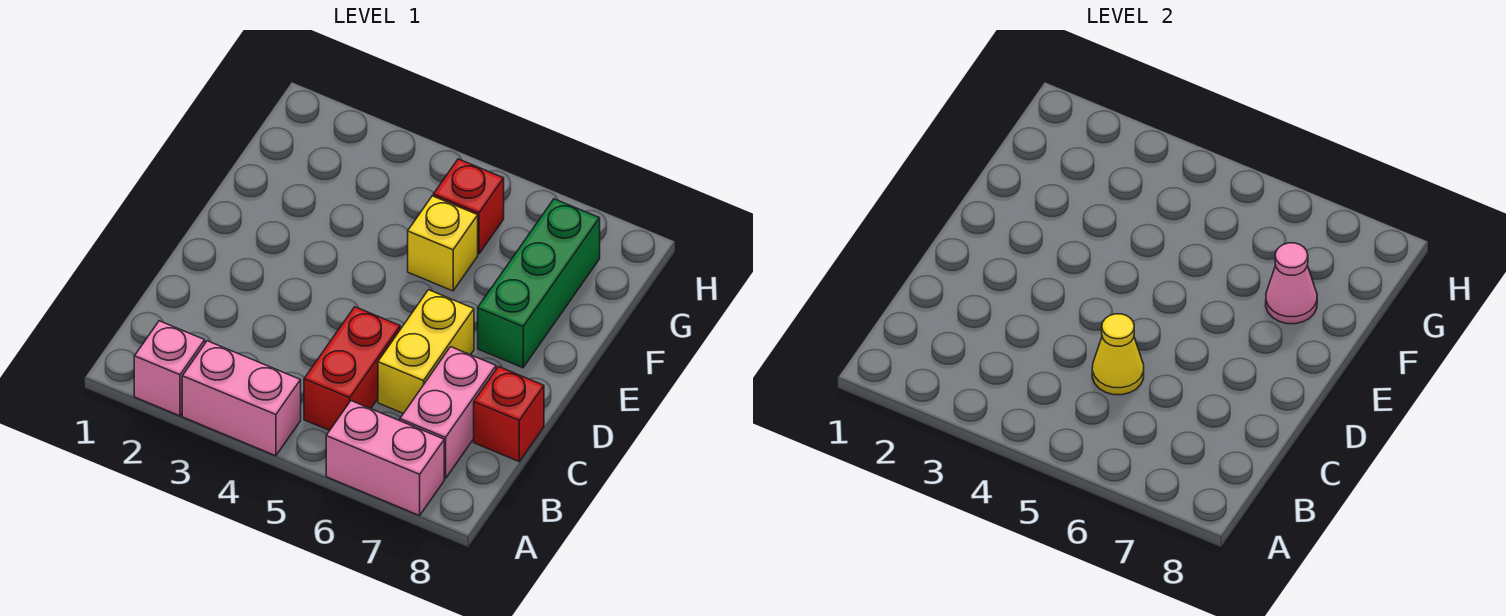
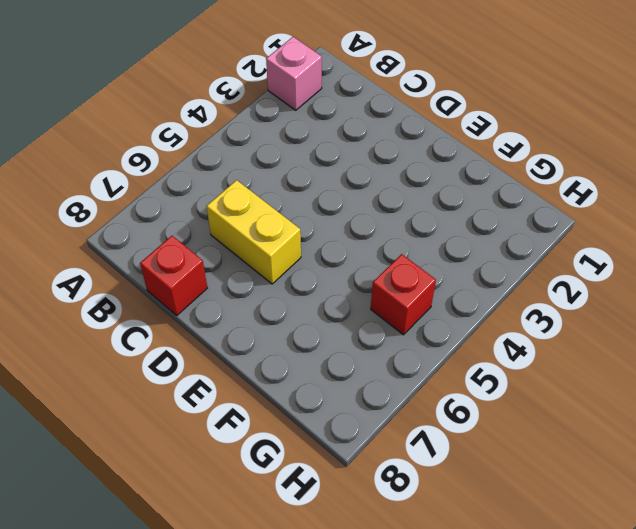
none -> pink 1x2 brick [182,341,301,456]
none -> pink 1x2 brick [326,401,444,515]
none -> red 1x2 brick [304,307,400,431]

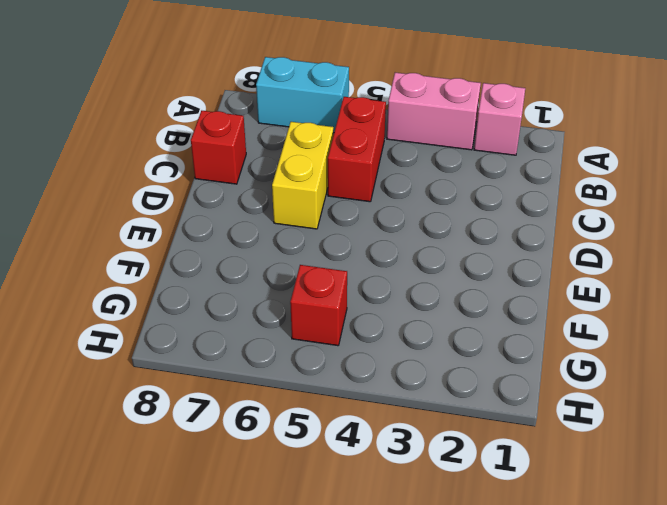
cyan 1x2 brick [256,57,349,133] -> pink 1x2 brick [326,401,444,515]
none -> pink 1x2 brick [400,347,496,479]
none -> green 1x3 brick [478,199,600,368]
none -> yellow 1x1 brick [408,196,478,291]

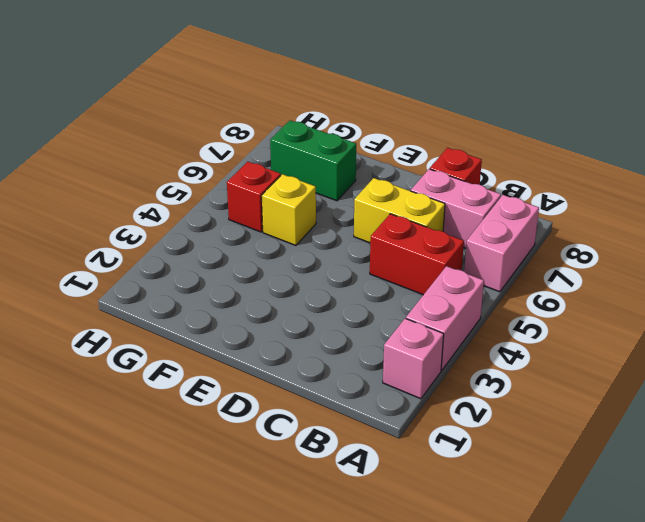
green 1x2 brick [270,120,356,201] -> green 1x3 brick [478,199,600,368]
none -> yellow 1x1 cone [1092,314,1144,395]
none -> pink 1x1 cone [1266,243,1317,324]

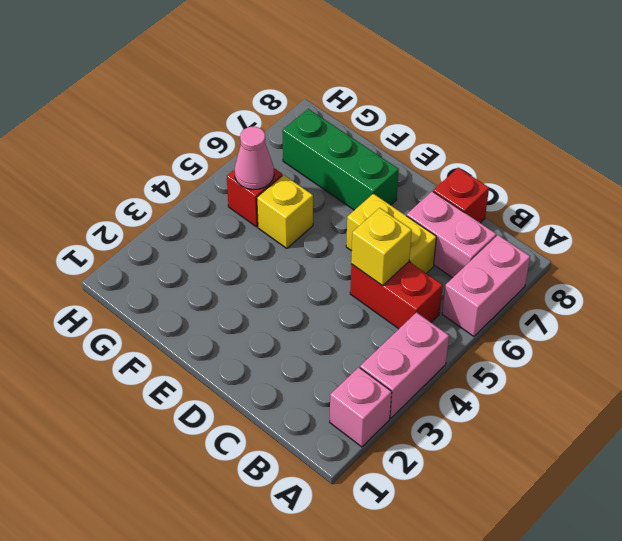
yellow 1x1 brick [351,208,412,286] -> yellow 1x1 cone [1092,314,1144,395]
pink 1x1 cone [235,127,274,190] -> pink 1x1 cone moved to [1266,243,1317,324]

